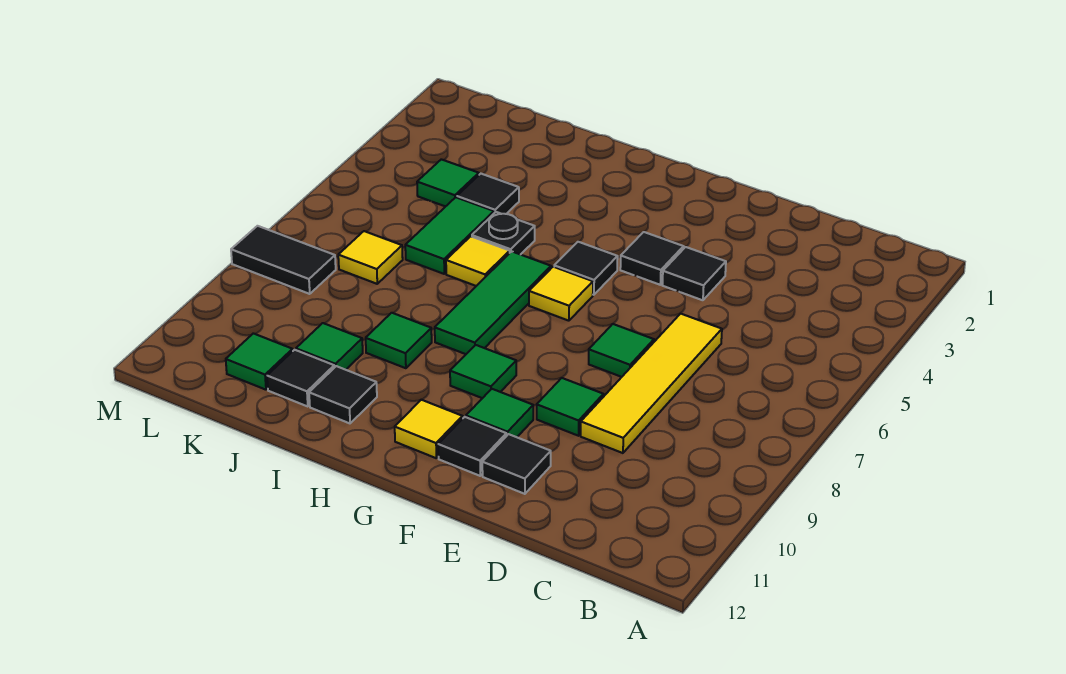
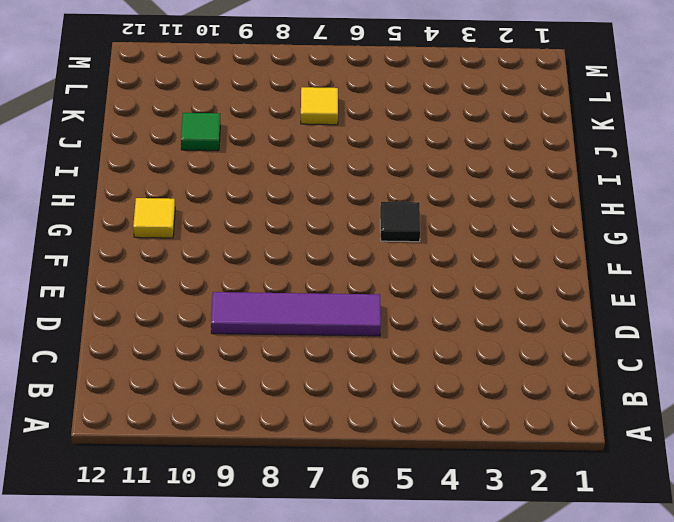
purple 1x4 tile [211,292,381,336] -> yellow 1x4 tile [581,314,722,453]
none -> black 1x1 tile [662,247,726,300]
none -> green 1x1 tile [589,324,654,377]
none -> green 1x1 tile [537,378,603,436]

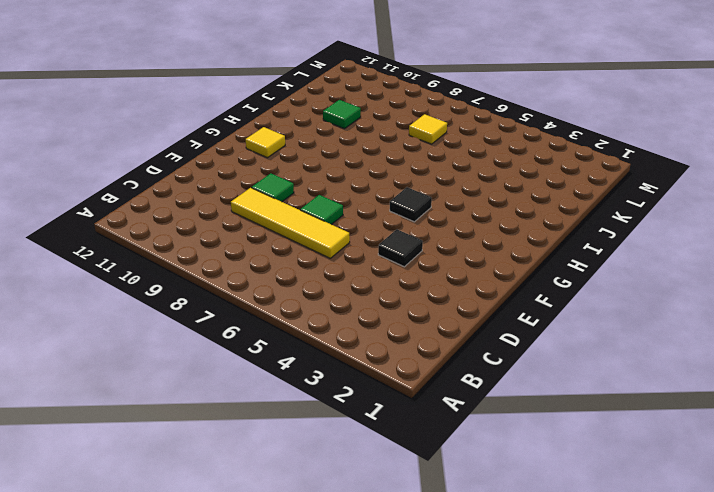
none -> black 1x1 tile [482,434,551,494]
none -> black 1x1 tile [620,232,684,285]
none -> green 1x1 tile [466,389,533,437]

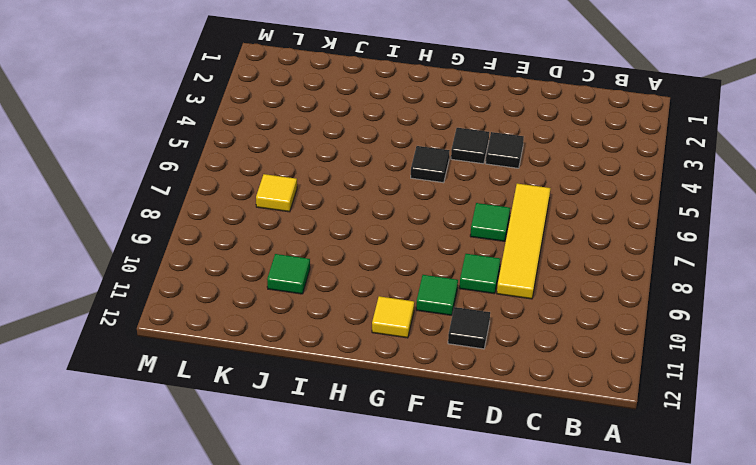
none -> black 1x1 tile [438,417,506,476]
none -> yellow 1x1 tile [529,267,593,321]
none -> green 1x1 tile [450,345,516,398]

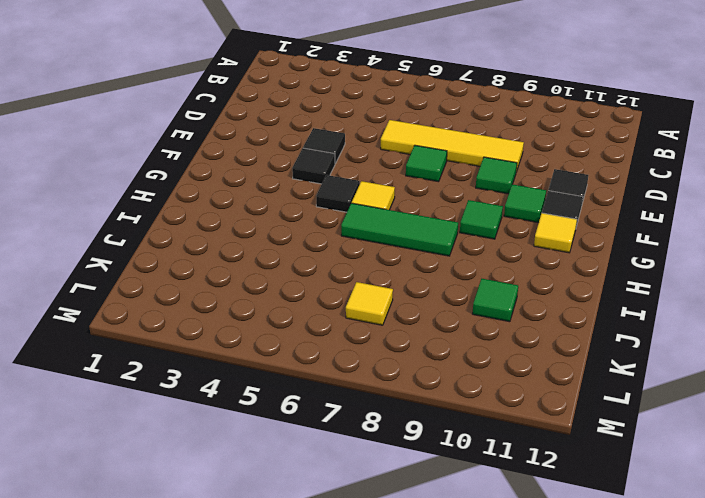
none -> black 1x1 plate [472,212,535,255]
none -> yellow 1x1 tile [446,236,510,286]
none -> green 1x1 tile [366,313,432,368]

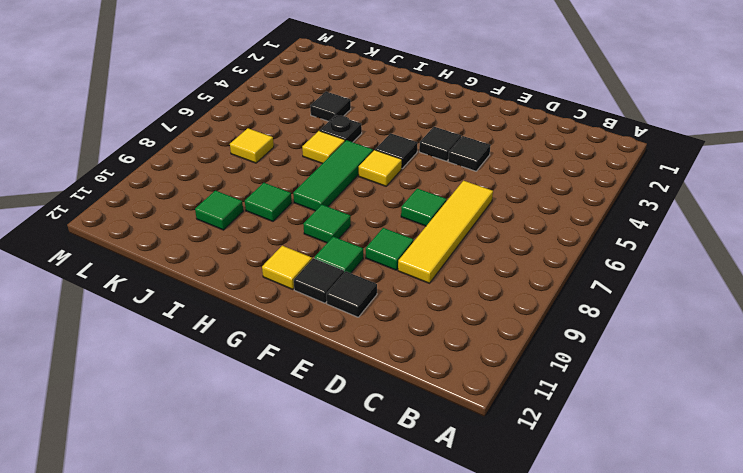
none -> black 1x1 tile [309,366,377,423]
none -> green 1x2 tile [405,197,494,274]
none -> black 1x1 tile [267,350,334,407]

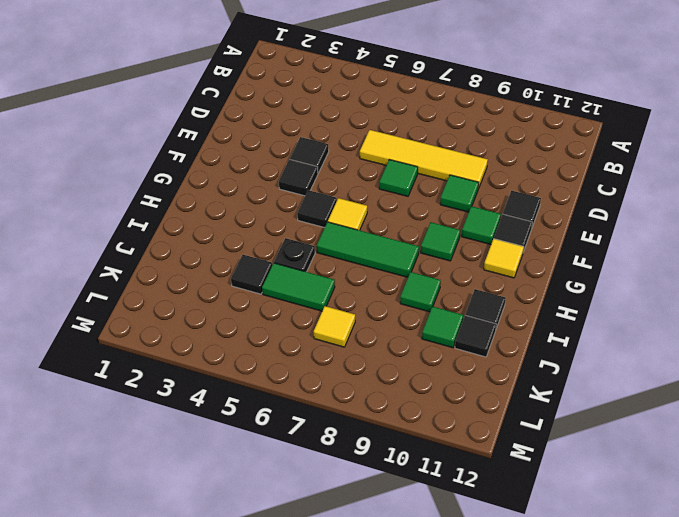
none -> yellow 1x1 tile [446,236,510,286]
none -> green 1x1 tile [417,159,479,207]
none -> green 1x1 tile [226,333,293,390]

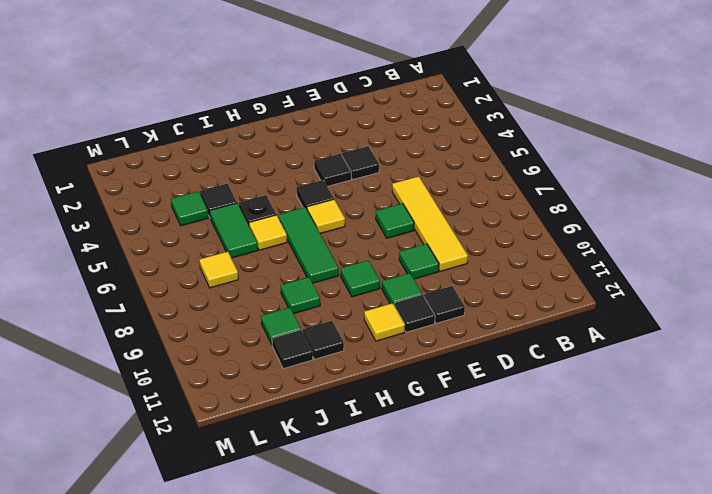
none -> green 1x1 tile [226,333,293,390]
none -> black 1x2 tile [231,226,336,294]

